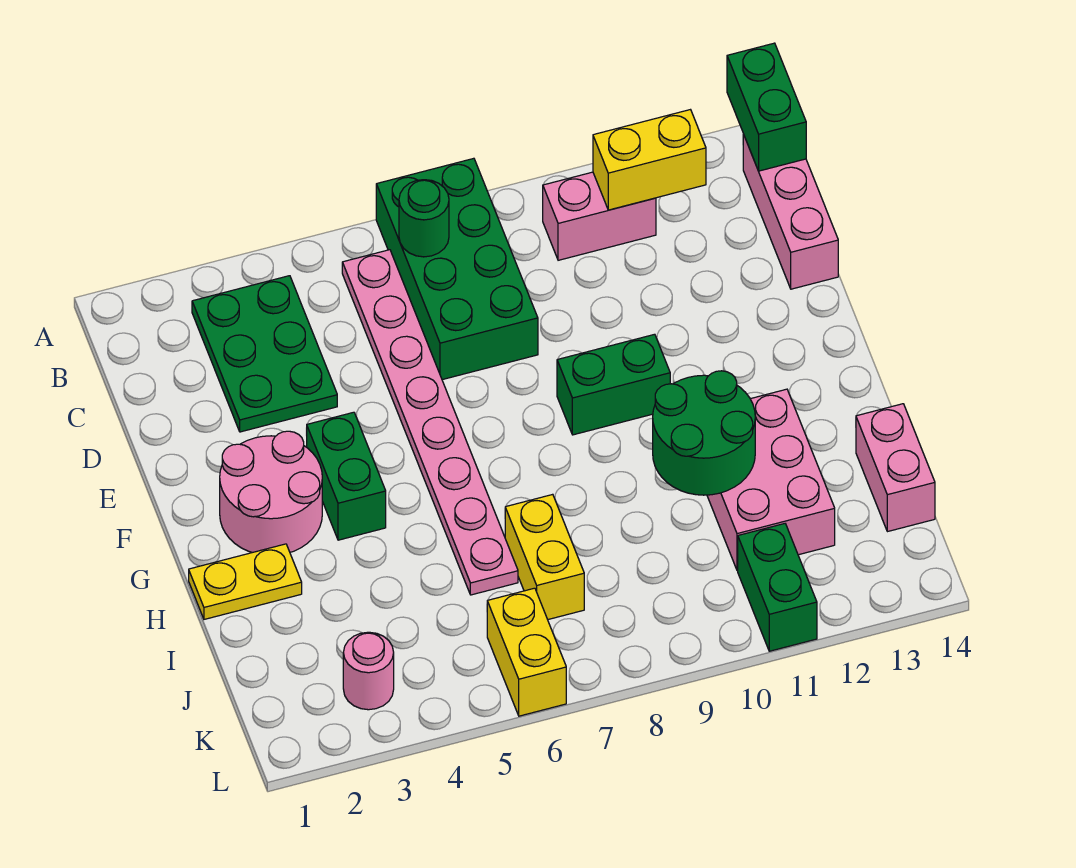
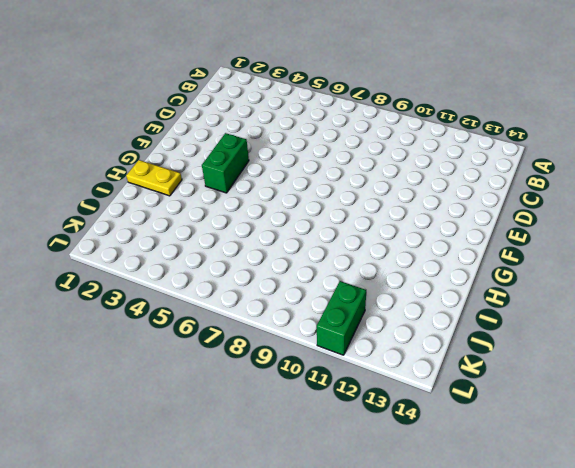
none -> green 2x4 brick [376,158,538,380]
none -> green 2x3 plate [192,276,337,432]
none -> pink 1x8 plate [342,250,518,595]

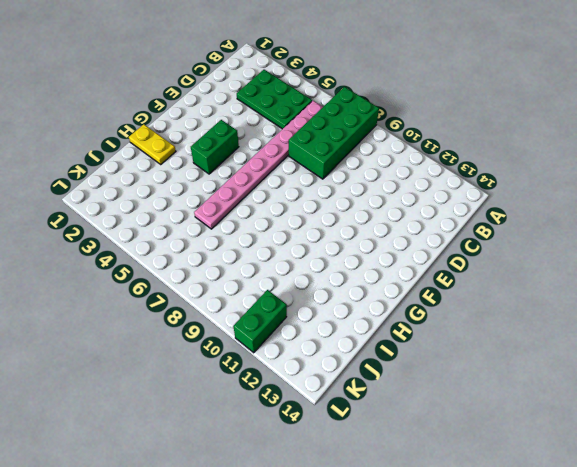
green 2x3 plate [237,70,312,129] -> green 2x3 plate turned to [192,276,337,432]
none -> pink 1x2 brick [543,172,656,260]
none -> pink 1x3 brick [743,134,838,289]
none -> pink 2x2 round brick [220,431,322,553]

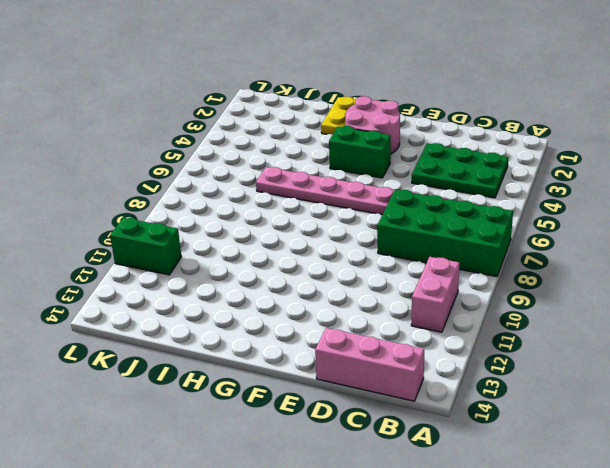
none -> green 1x2 brick [557,334,670,435]
none -> pink 2x3 brick [707,389,835,571]
none -> yellow 1x2 brick [505,494,584,620]

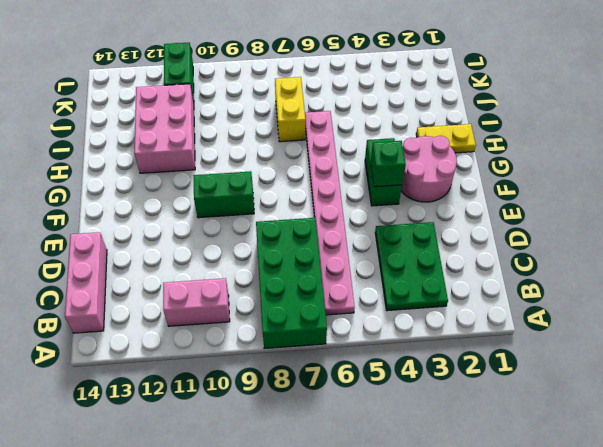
green 1x1 brick [371,141,406,187] -> none
none -> pink 1x2 brick [856,404,935,532]
none -> pink 1x1 round brick [343,632,394,710]
none -> yellow 1x2 brick [487,588,566,716]

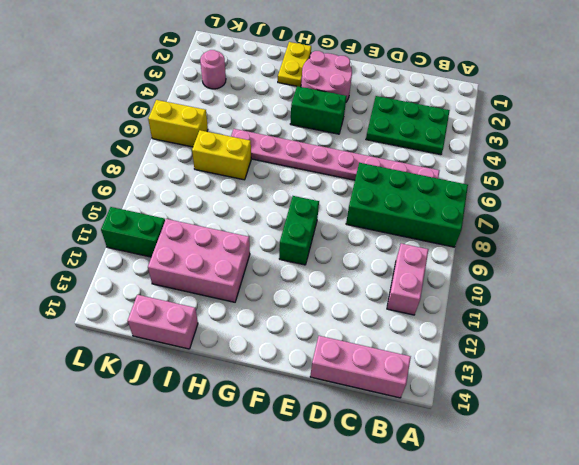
none -> green 1x2 brick [727,43,806,171]
none -> green 1x1 round brick [399,180,449,257]
none -> yellow 1x2 brick [593,110,706,210]

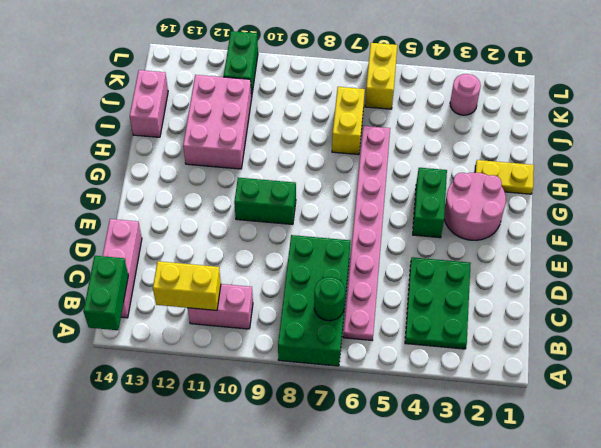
none -> green 2x2 round brick [653,371,755,495]

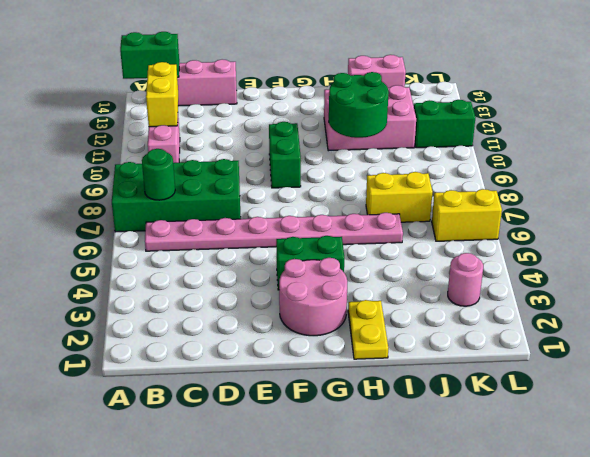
none -> green 2x3 plate [192,276,337,432]

